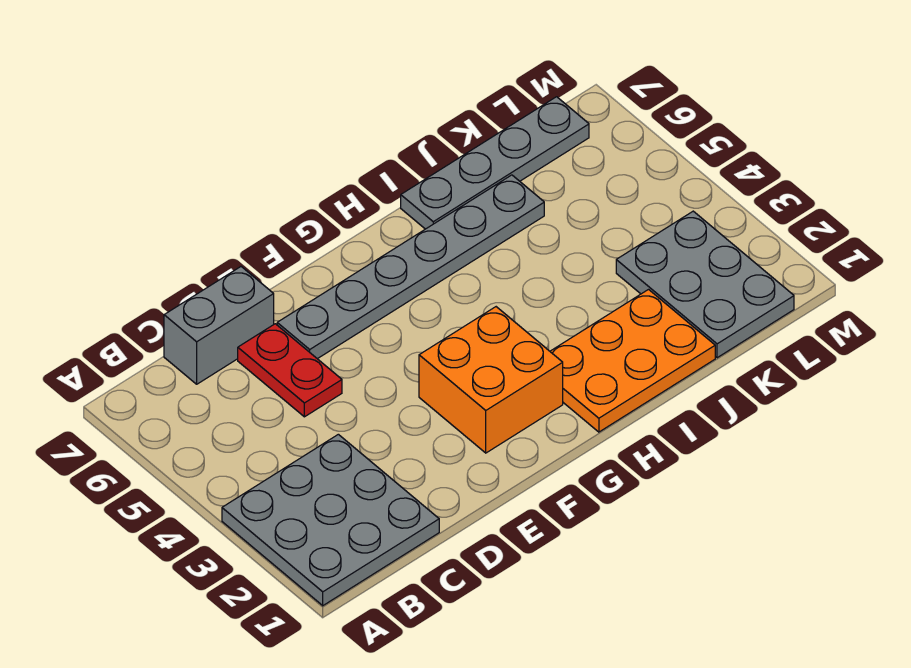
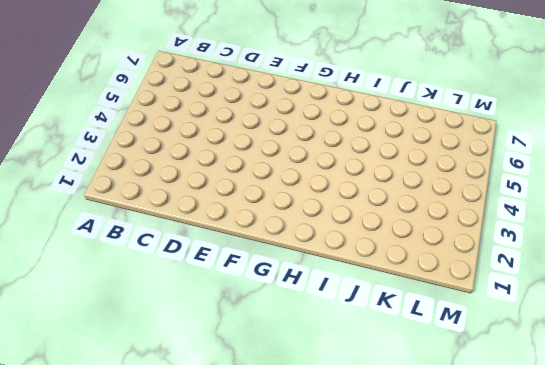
none -> grey 3x3 plate [222,434,439,606]
none -> grey 1x2 brick [164,267,274,384]

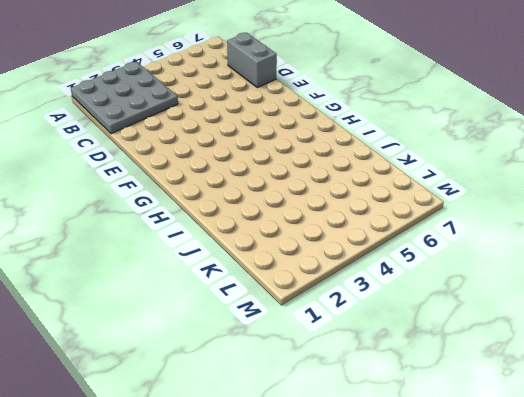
none -> red 1x2 plate [238,324,342,417]
none -> grey 1x6 plate [277,175,544,359]

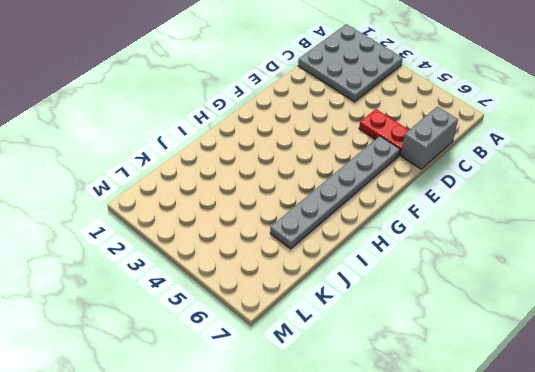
none -> orange 2x2 brick [419,307,563,453]
none -> orange 2x3 plate [550,290,715,432]

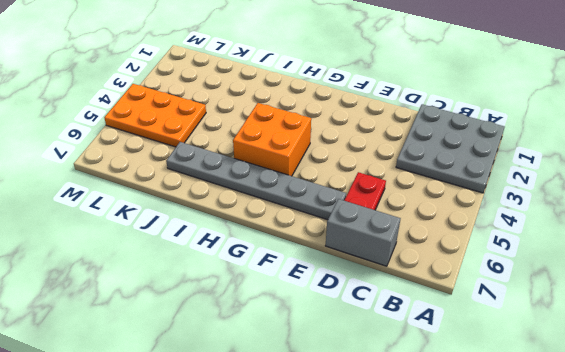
orange 2x2 brick [233,103,311,176] -> orange 2x2 brick moved to [419,307,563,453]
orange 2x3 plate [104,84,206,147] -> orange 2x3 plate moved to [550,290,715,432]
none -> grey 1x4 plate [401,97,589,229]
none -> grey 2x3 plate [616,211,794,358]

